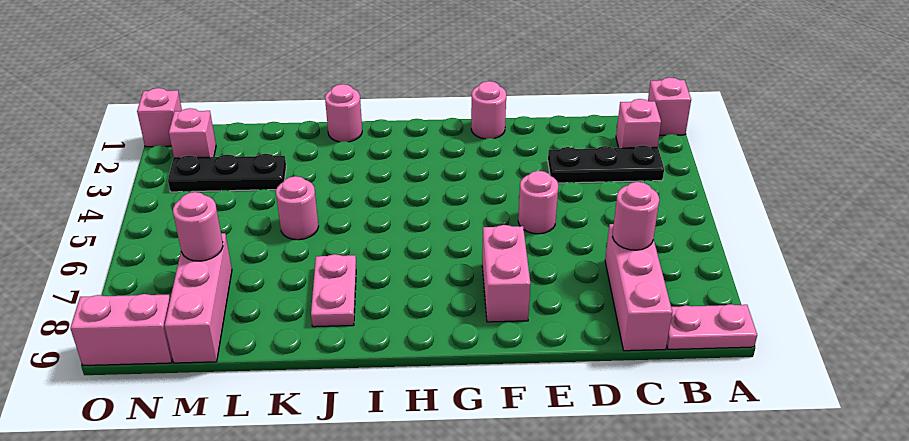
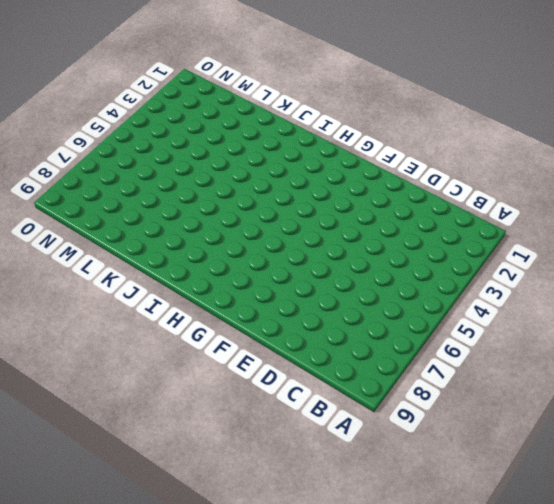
none -> pink 1x1 brick [648,77,691,135]
none -> pink 1x2 plate [667,304,757,349]
none -> pink 1x1 brick [616,99,661,148]

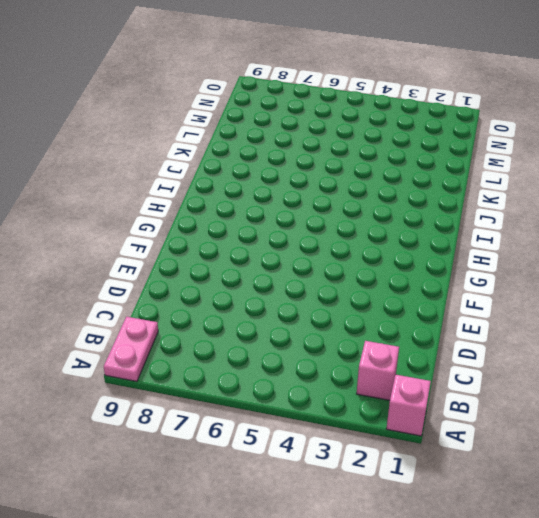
none -> black 1x3 plate [548,145,664,183]
none -> pink 1x3 brick [605,224,672,351]
none -> pink 1x1 round brick [518,171,558,234]

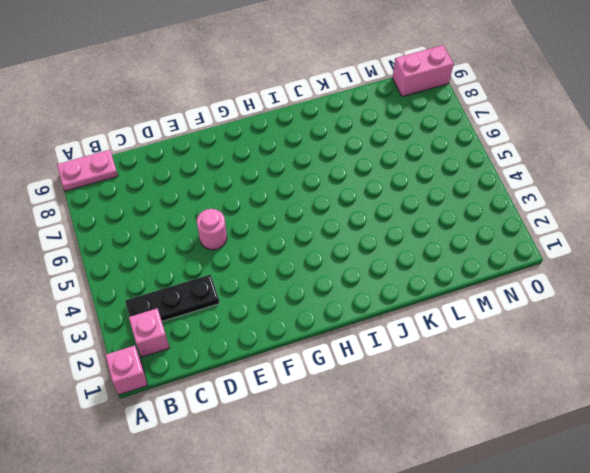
none -> pink 1x3 brick [605,224,672,351]
none -> pink 1x1 round brick [471,81,506,139]
none -> pink 1x2 brick [482,225,530,322]

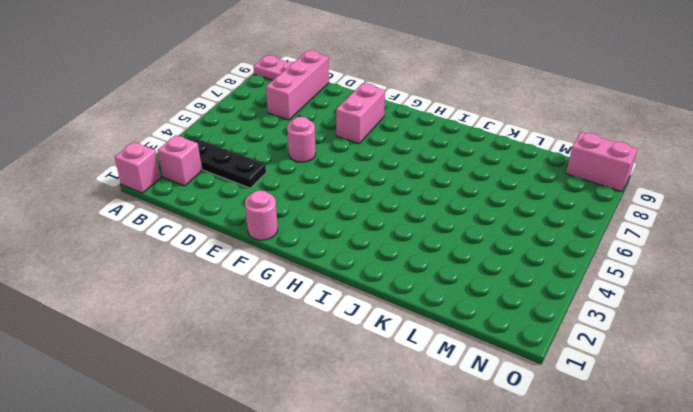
none -> pink 1x1 round brick [325,84,362,142]
none -> pink 1x2 plate [311,254,356,327]
none -> pink 1x1 round brick [276,176,319,240]

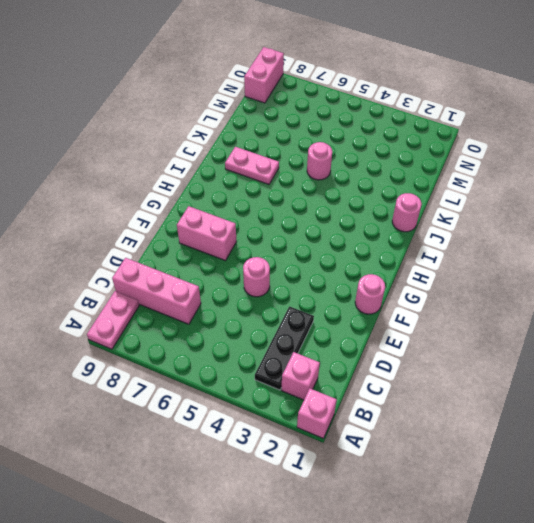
none -> black 1x3 plate [168,154,286,192]
none -> pink 1x3 brick [165,233,232,363]
none -> pink 1x1 brick [169,108,216,158]

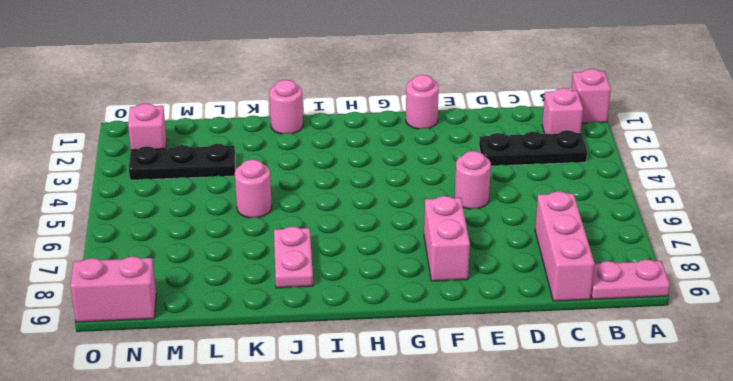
none -> pink 1x3 brick [165,233,232,363]
none -> pink 1x1 brick [137,88,182,147]
none -> pink 1x1 round brick [612,182,659,250]

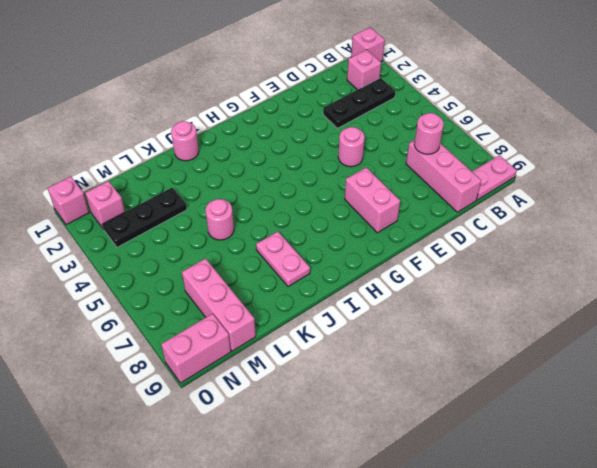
none -> pink 1x1 round brick [471,81,506,139]
none -> pink 1x1 round brick [173,192,223,261]

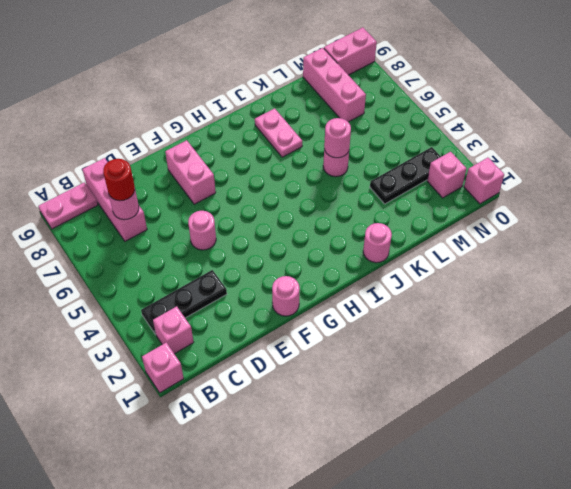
red 1x1 round brick [103,159,135,201] -> none
pink 1x1 round brick [324,118,351,158] -> pink 1x1 round brick moved to [173,192,223,261]

